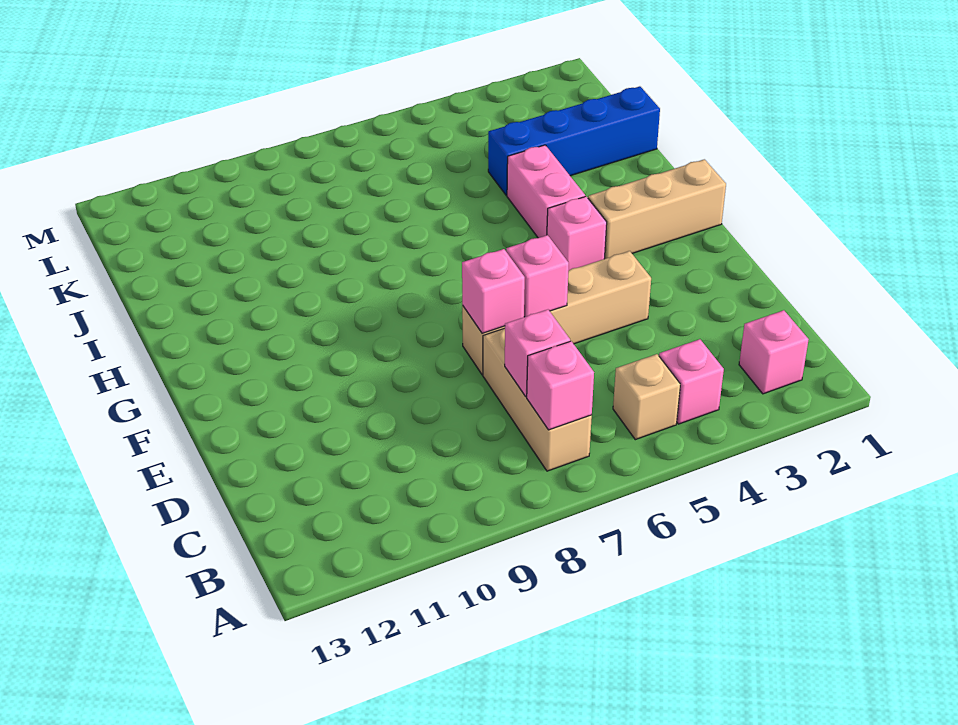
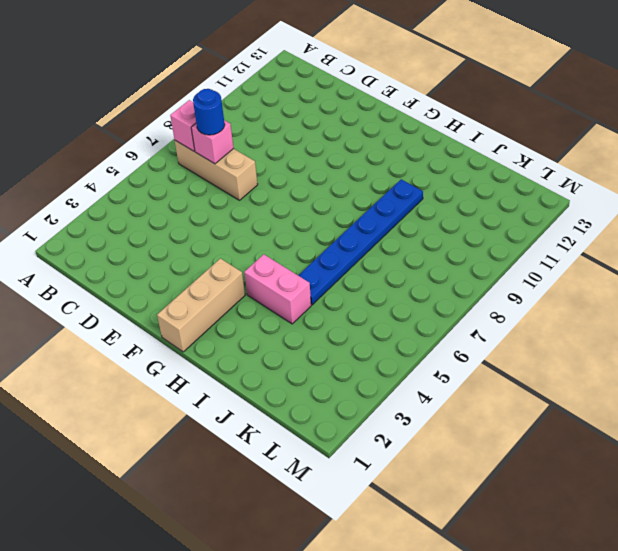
blue 1x1 round brick [193,89,225,135] -> none
blue 1x6 plate [298,179,423,305] -> none
none -> pink 1x1 brick [739,310,809,394]
none -> pink 1x1 brick [659,339,724,424]
none -> tan 1x1 brick [613,354,680,440]

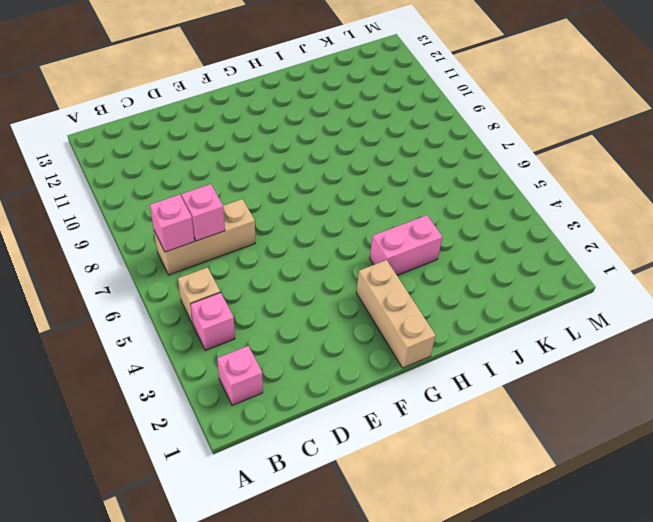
none -> tan 1x4 brick [462,251,651,375]
none -> pink 1x1 brick [547,196,607,270]
none -> blue 1x4 brick [488,86,660,195]

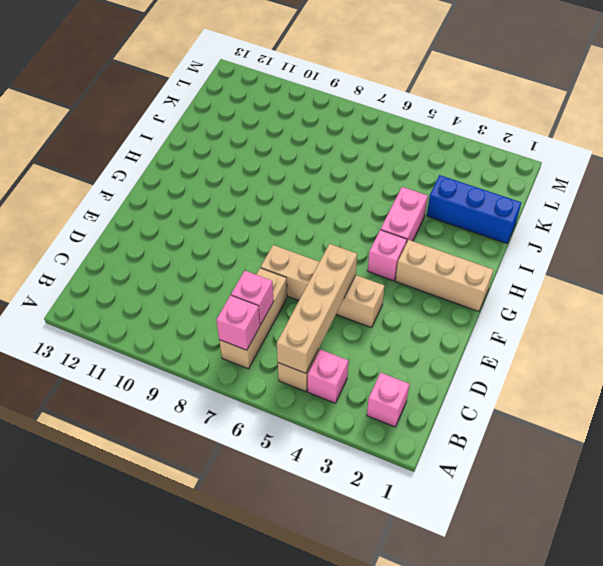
tan 1x4 brick [277,244,357,373] -> none
blue 1x3 brick [427,175,521,243] -> blue 1x4 brick [488,86,660,195]
none -> pink 1x1 brick [506,235,569,317]
none -> pink 1x1 brick [462,249,525,333]

